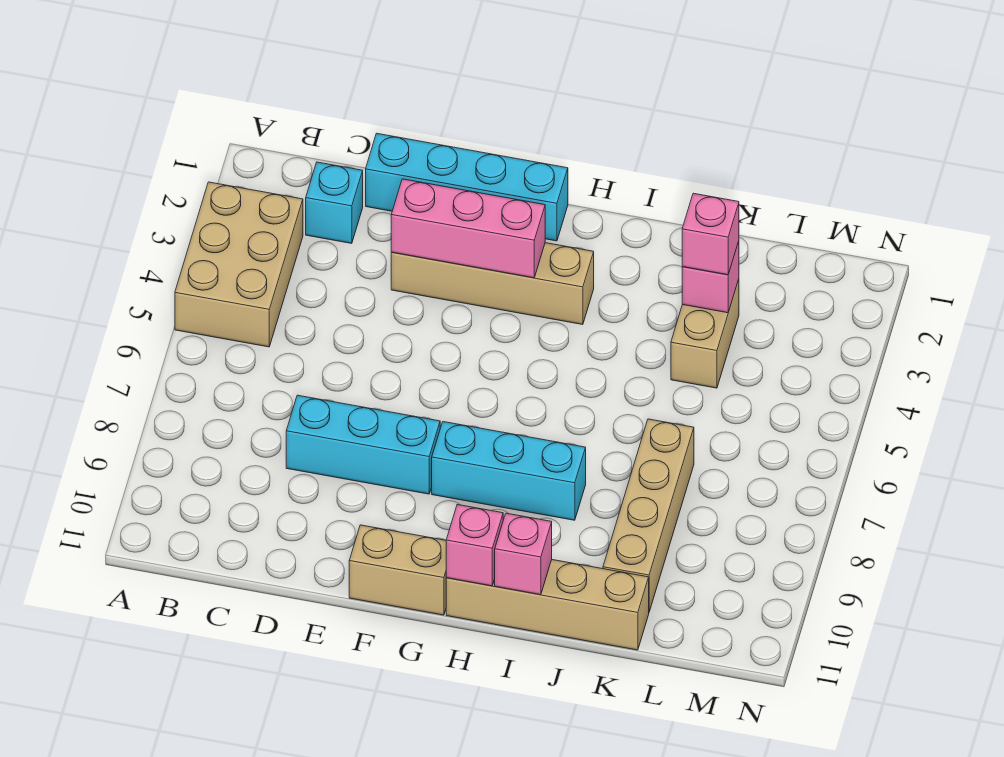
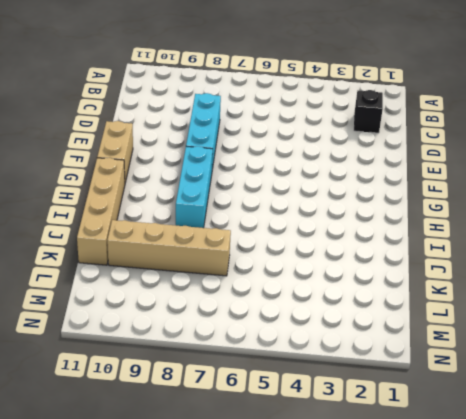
black 1x1 brick [354,90,383,133] -> cyan 1x1 brick [306,162,363,243]
none -> tan 2x3 brick [175,182,303,347]
none -> cyan 1x4 brick [366,133,568,241]
none -> tan 1x4 brick [391,243,594,325]

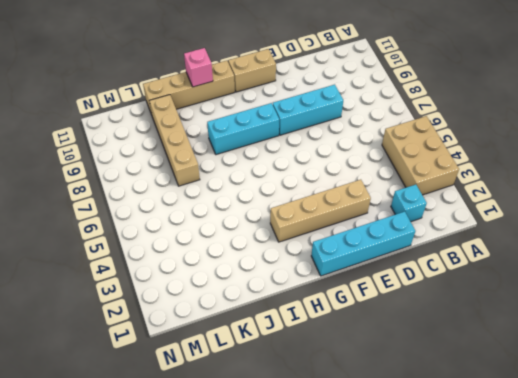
none -> tan 1x2 brick [671,279,739,388]
none -> pink 1x3 brick [391,179,545,278]
none -> pink 1x1 brick [446,505,503,586]

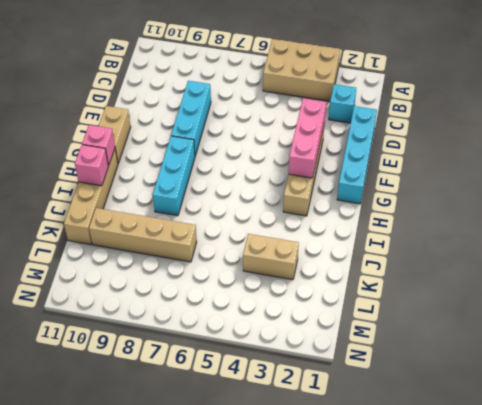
none -> pink 1x1 brick [682,241,739,313]
none -> pink 1x1 brick [682,193,739,275]

